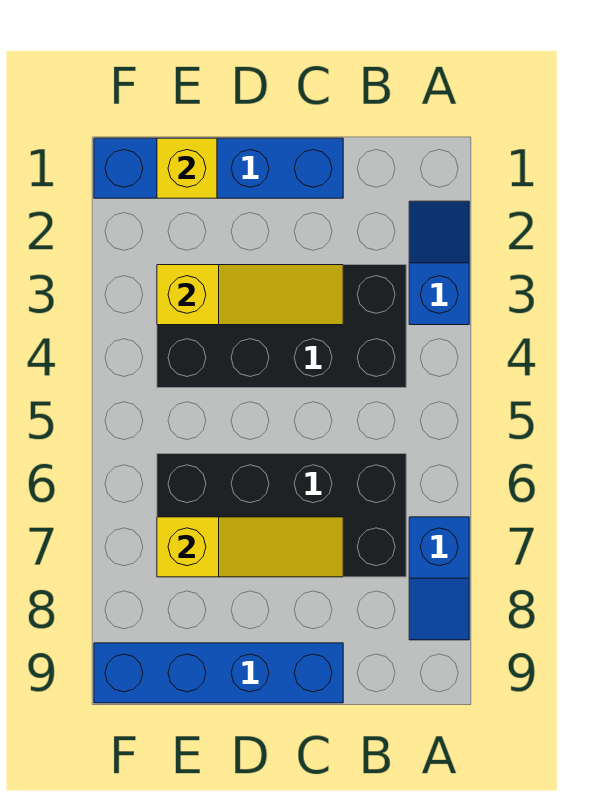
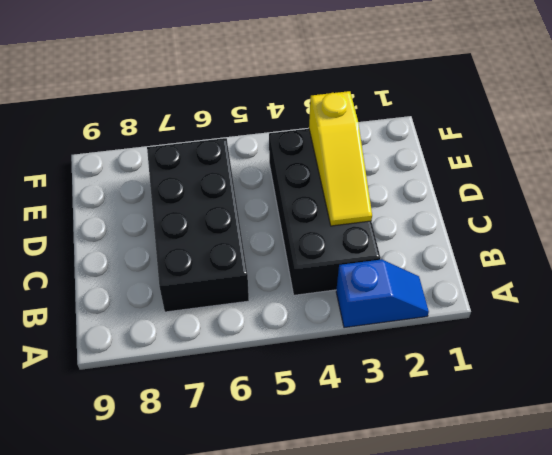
none -> blue 1x2 slope [409,517,469,640]
none -> blue 1x4 brick [94,138,343,198]

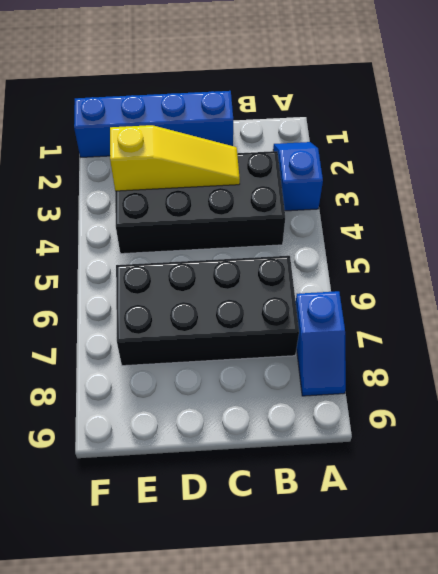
none -> blue 1x4 brick [94,643,343,703]
none -> yellow 1x3 slope [157,517,343,577]

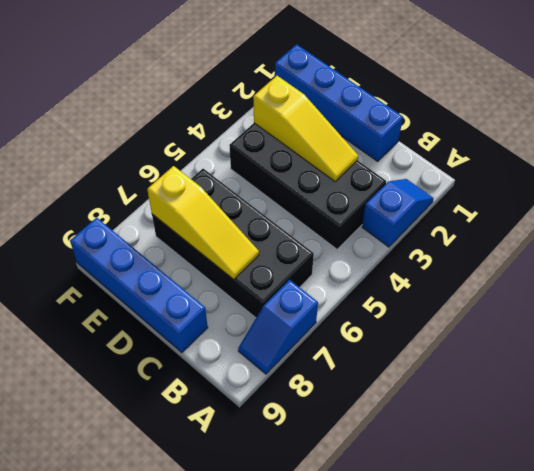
none -> yellow 1x1 brick [157,138,217,198]

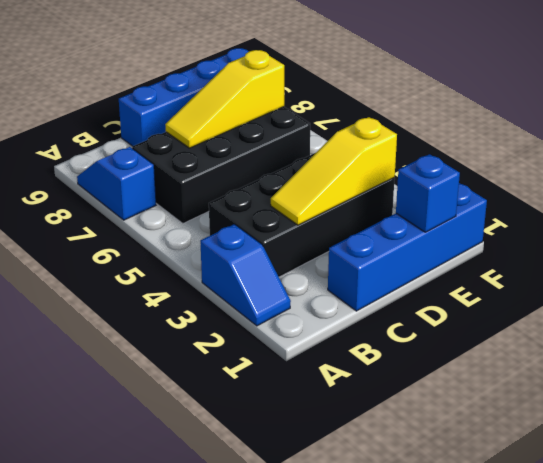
blue 1x1 brick [396,154,460,232] -> yellow 1x1 brick [157,138,217,198]

